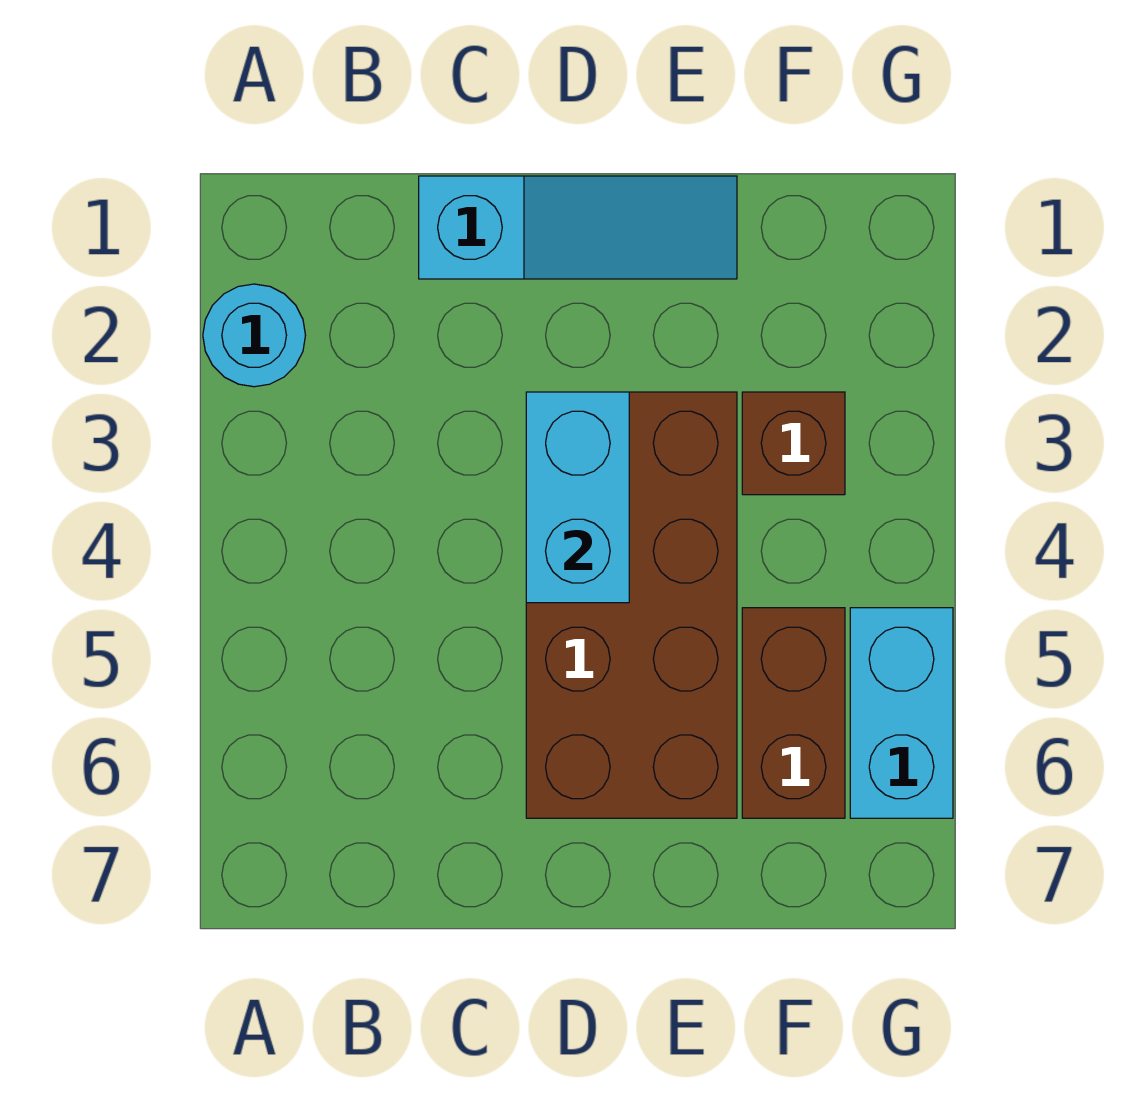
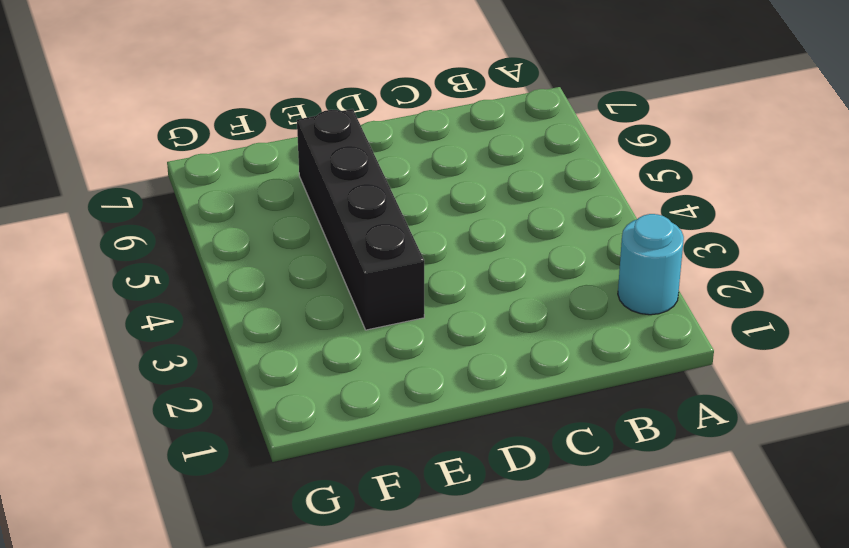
black 1x4 brick [297,109,424,330] -> brown 2x4 brick [526,392,737,818]
none -> cyan 1x3 slope [419,176,737,279]
none -> brown 1x1 brick [742,392,845,495]

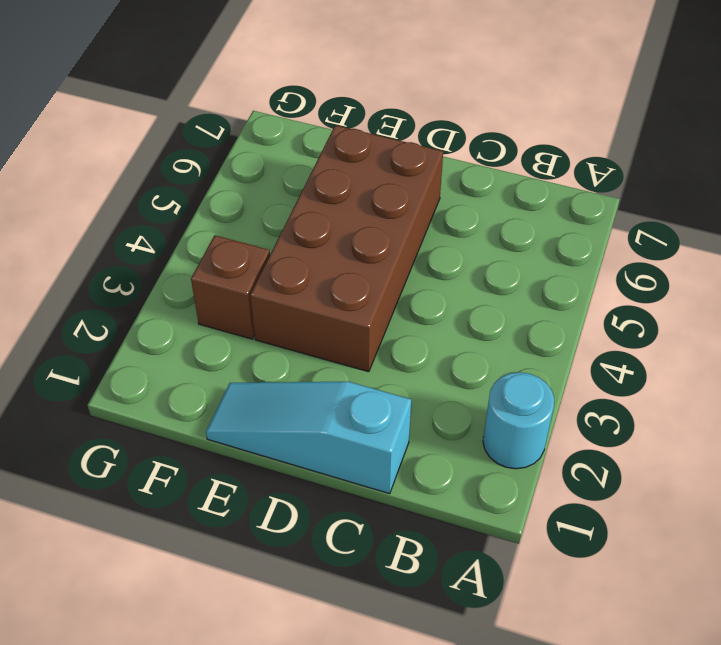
none -> brown 1x2 brick [742,608,845,818]
none -> cyan 1x2 brick [850,608,953,818]

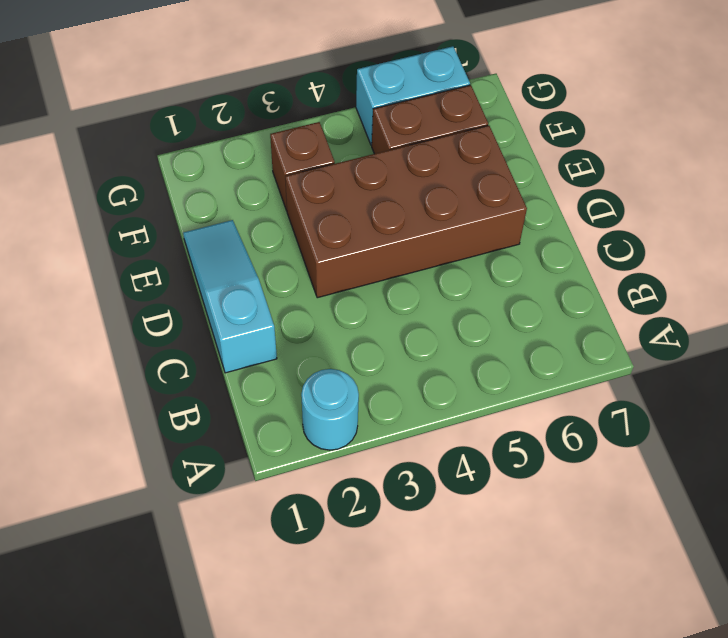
none -> cyan 1x2 brick [526,392,629,603]

